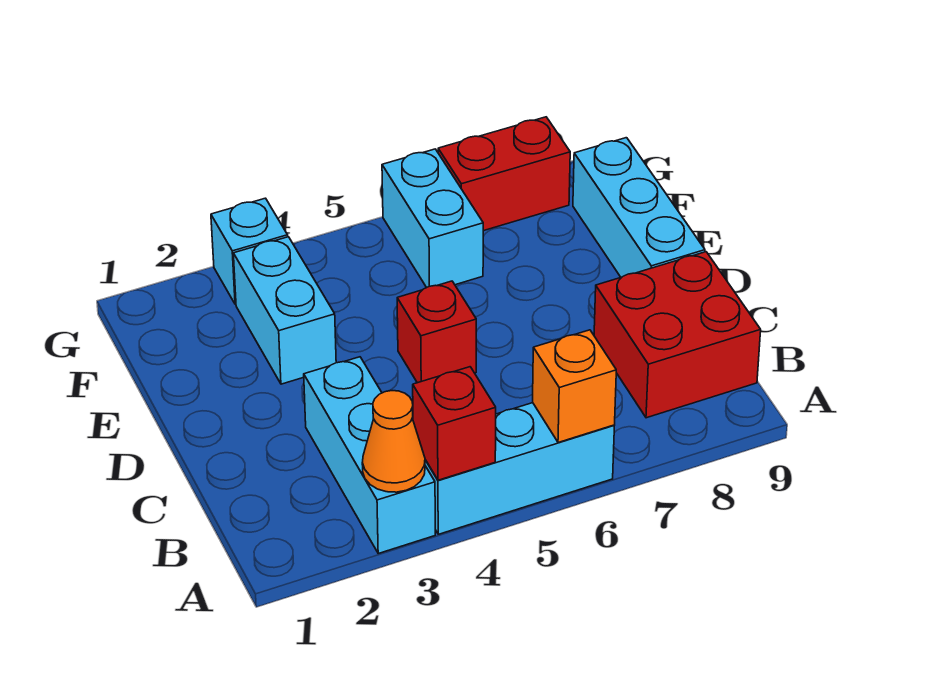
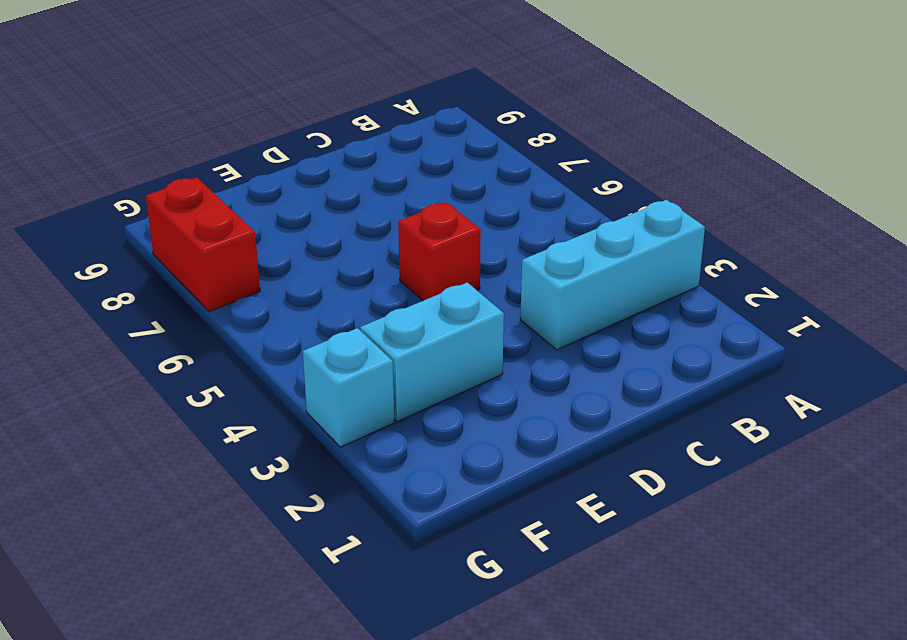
none -> cyan 1x3 brick [425,403,614,534]
none -> red 2x2 brick [594,252,761,418]
none -> cyan 1x3 brick [573,138,705,277]

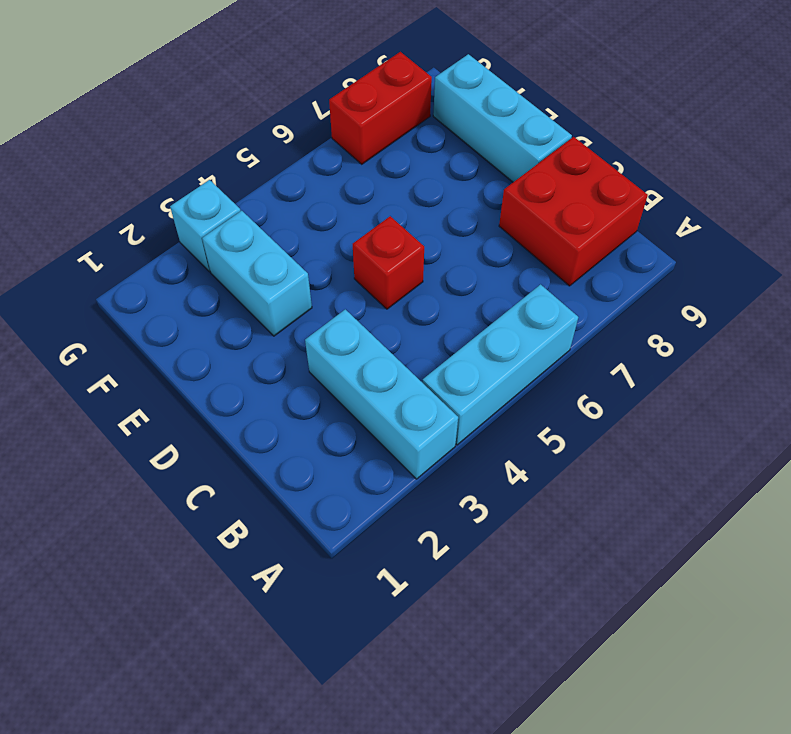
none -> cyan 1x2 brick [382,149,483,288]
none -> orange 1x1 cone [362,391,425,492]
none -> red 1x1 brick [413,367,496,480]

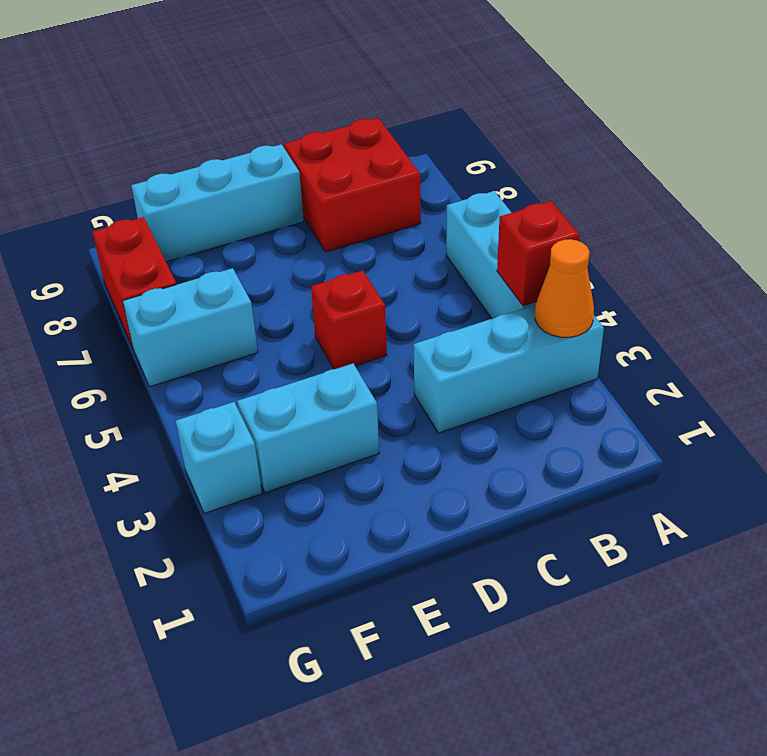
none -> orange 1x1 brick [533,330,616,443]

